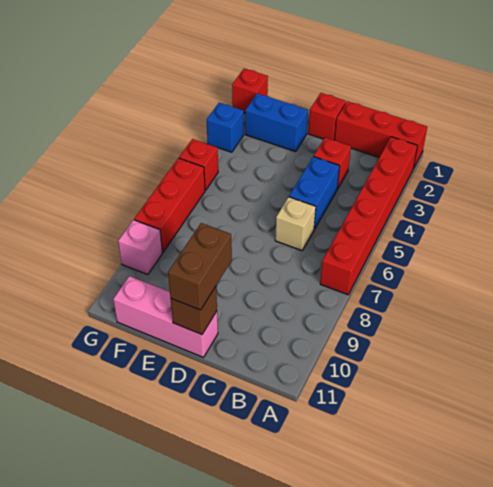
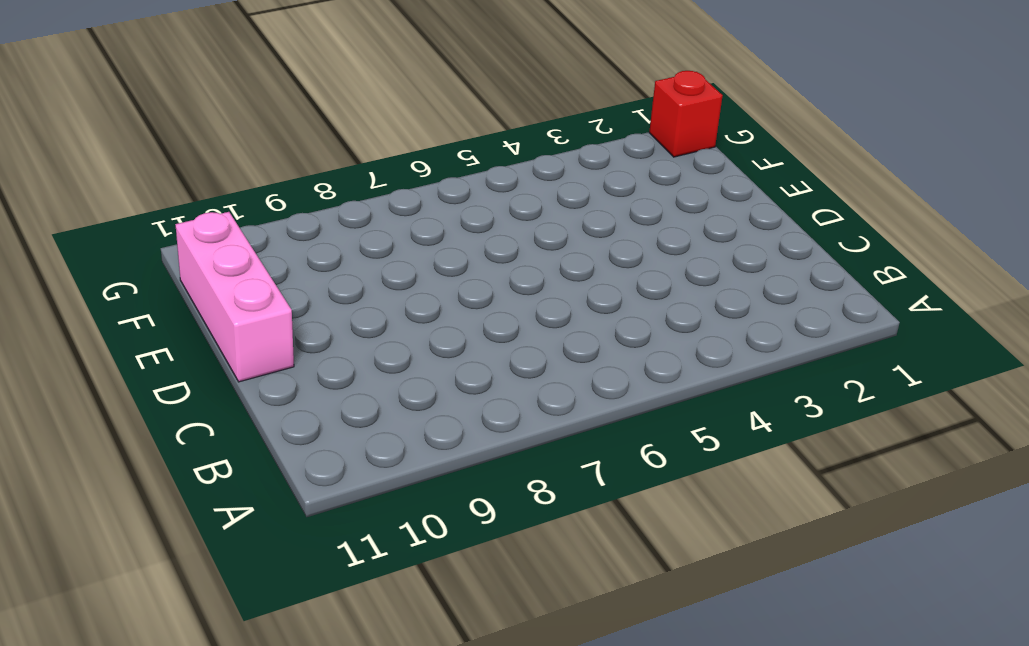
none -> red 1x3 brick [335,101,427,169]
none -> red 1x6 brick [320,137,418,295]
none -> red 1x1 brick [314,138,351,189]

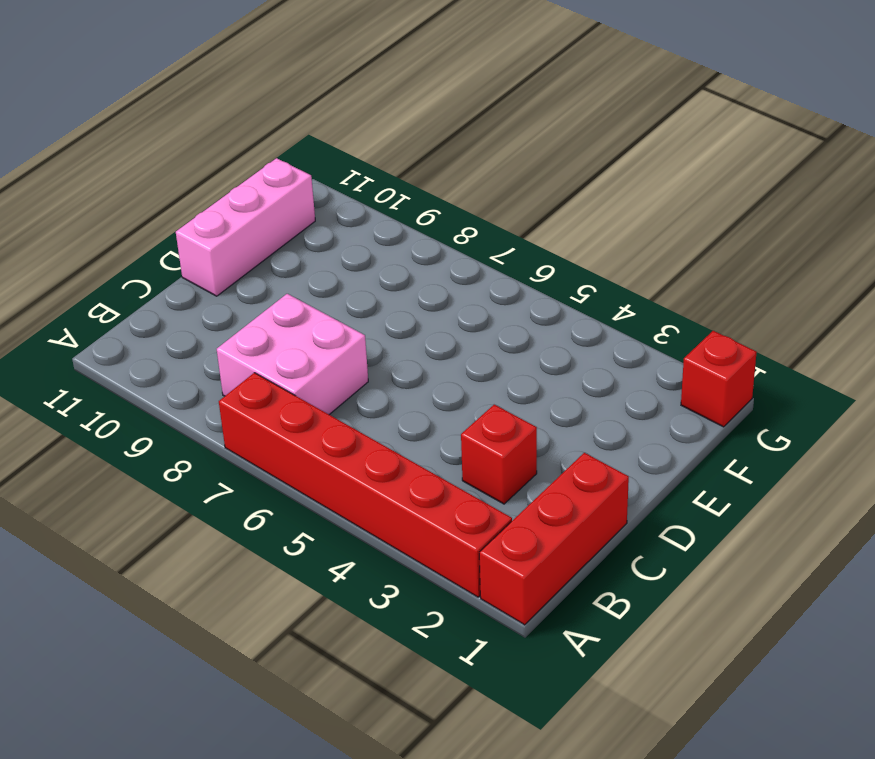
pink 2x2 brick [217,294,368,414] -> none
none -> blue 1x2 brick [289,156,340,229]
none -> tan 1x1 brick [275,197,316,251]
none -> red 1x1 brick [308,93,346,140]

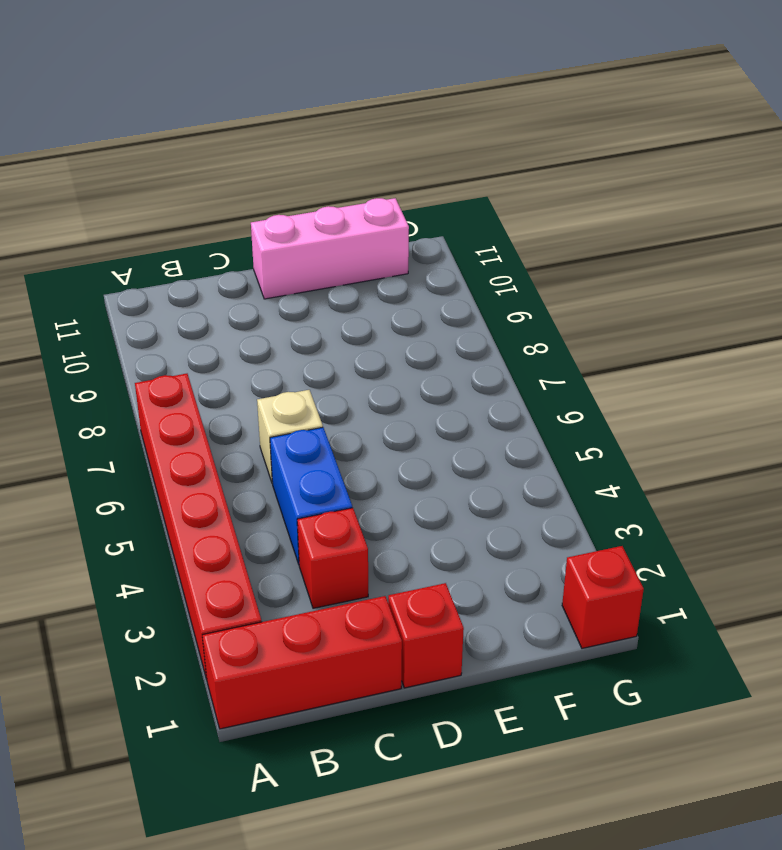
none -> blue 1x2 brick [245,93,308,152]
none -> blue 1x1 brick [207,103,244,152]
none -> red 1x1 brick [179,139,218,190]

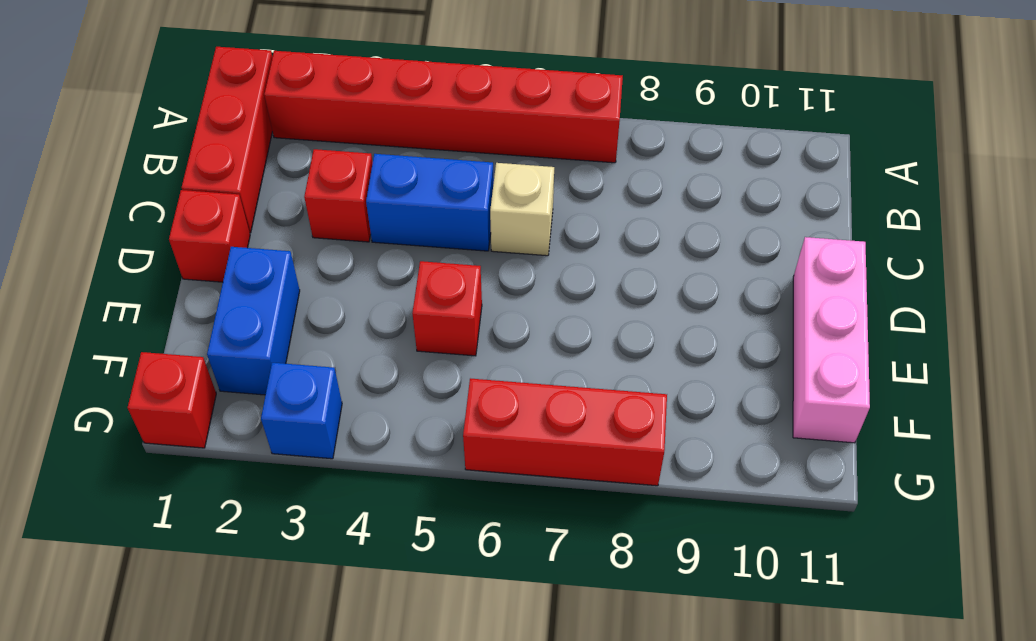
red 1x1 brick [412,261,482,356] -> red 1x1 brick moved to [179,139,218,190]
none -> pink 1x1 brick [118,220,162,275]
none -> brown 1x1 brick [171,287,217,334]
none -> brown 1x2 brick [168,223,232,310]

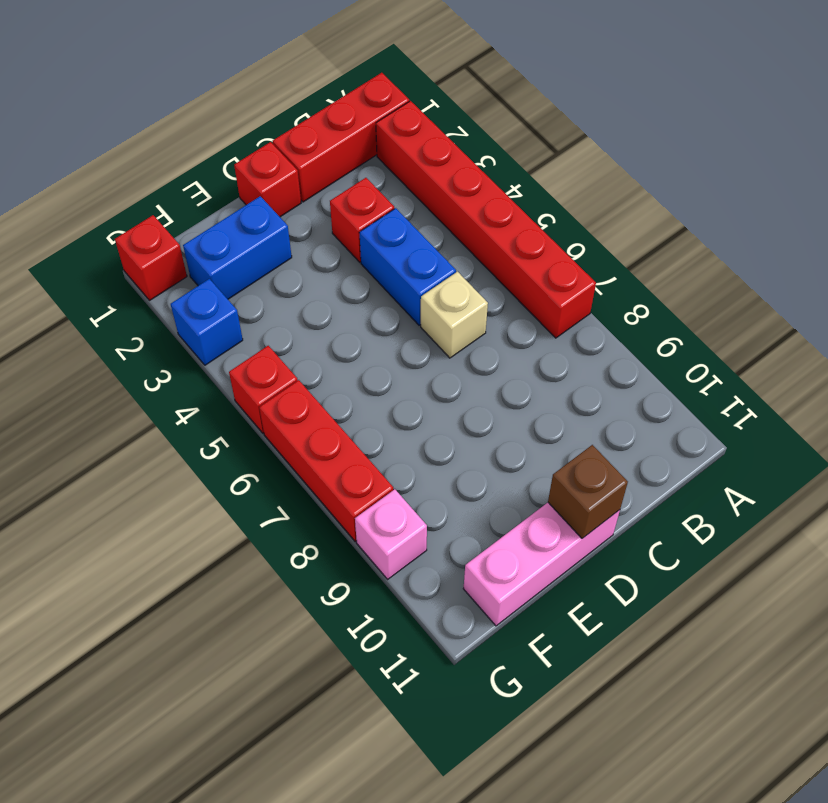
none -> brown 1x2 brick [168,223,232,310]

